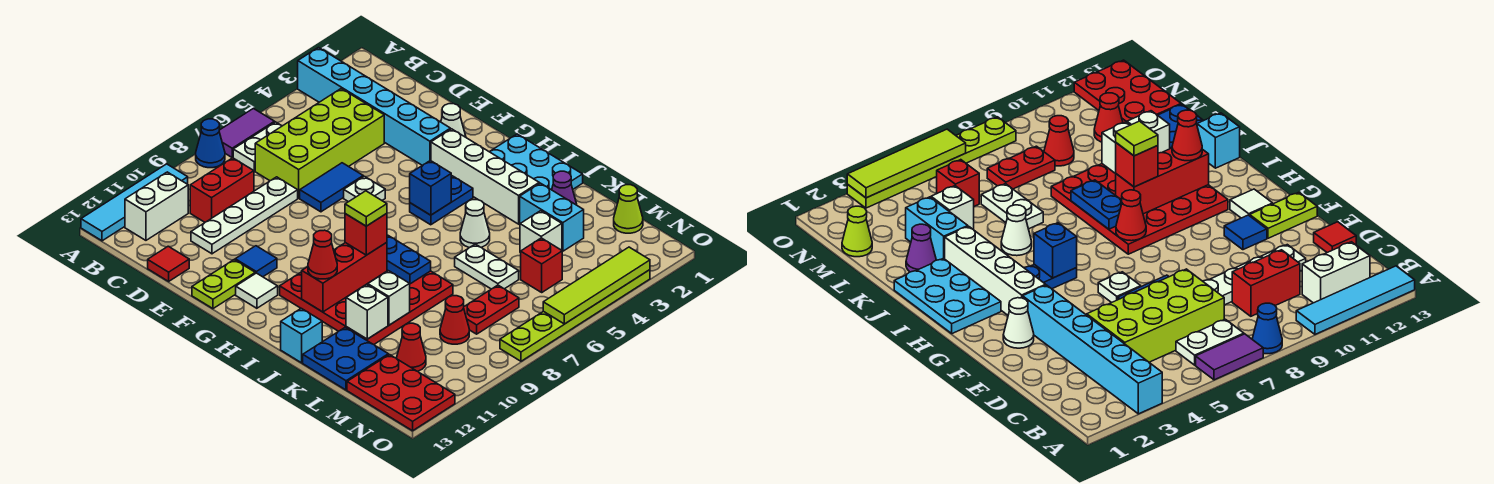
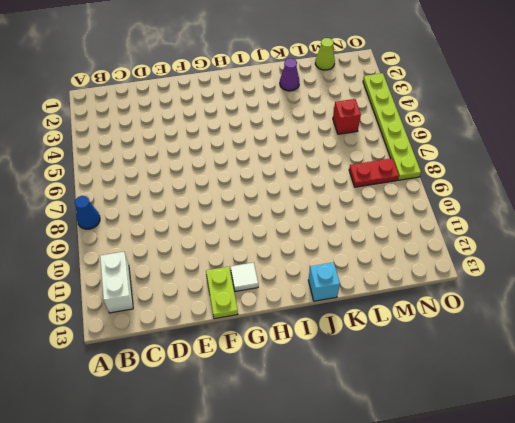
red 1x2 plate [349,158,399,187] -> red 1x2 plate turned to [464,285,519,334]
none -> cyan 1x6 brick [298,48,450,165]
none -> purple 1x2 tile [219,109,275,158]
none -> cyan 1x4 tile [81,164,188,241]
none -> white 1x2 plate [233,122,282,171]

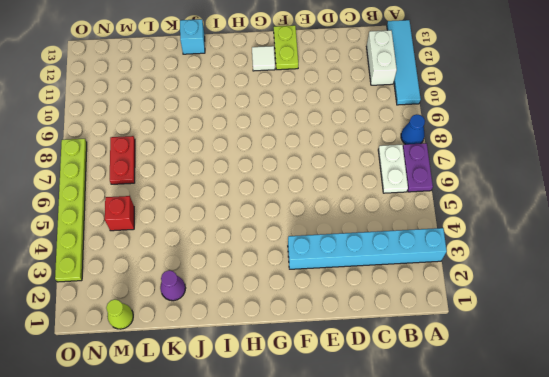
purple 1x2 plate [403,143,433,192] -> purple 1x2 tile [219,109,275,158]
none -> lime 2x4 brick [255,89,384,198]
none -> red 1x2 brick [190,158,254,222]
none -> white 1x4 plate [191,177,298,254]
none -> red 1x1 tile [148,246,189,281]

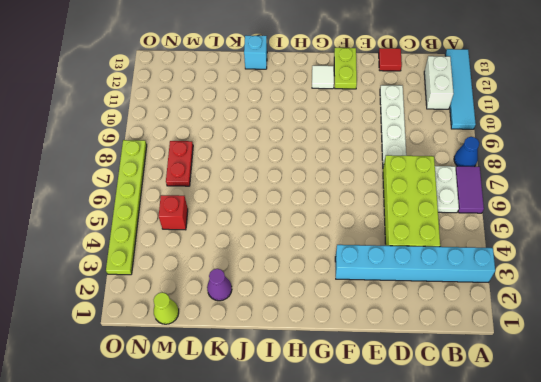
none -> red 1x2 brick [190,158,254,222]
none -> blue 1x2 tile [300,163,363,212]
none -> white 1x1 cone [441,104,466,137]
none -> white 1x1 plate [344,176,385,202]

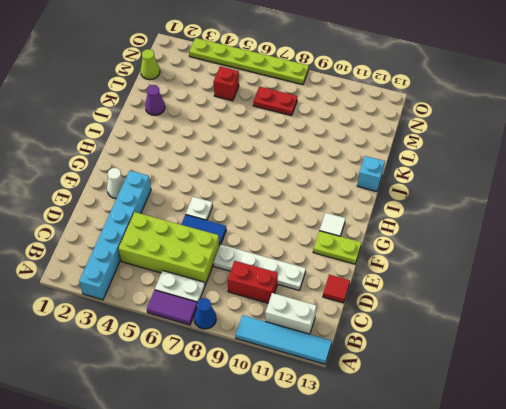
none -> blue 1x1 tile [235,246,277,277]
none -> white 1x4 brick [431,129,539,224]
none -> cyan 2x3 plate [489,134,583,190]
none -> blue 1x2 plate [410,176,473,225]

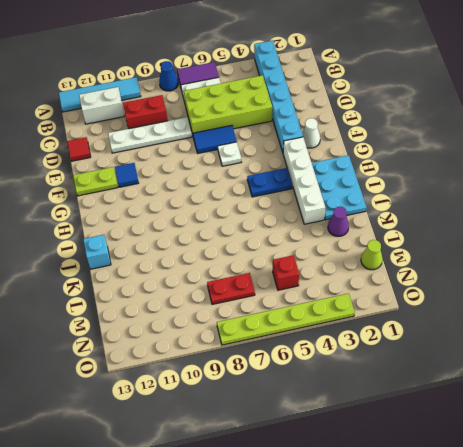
none -> white 1x1 tile [236,273,278,308]
none -> red 4x4 plate [280,270,453,344]
none -> white 1x1 cone [460,200,490,248]
none -> cyan 1x2 brick [520,183,584,251]

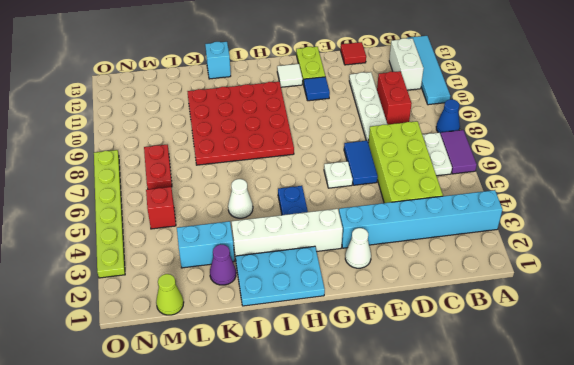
none -> white 1x2 plate [455,244,519,289]
none -> blue 2x2 plate [303,328,388,390]
none -> white 1x1 brick [520,211,562,253]
none -> red 1x1 cone [440,296,469,344]

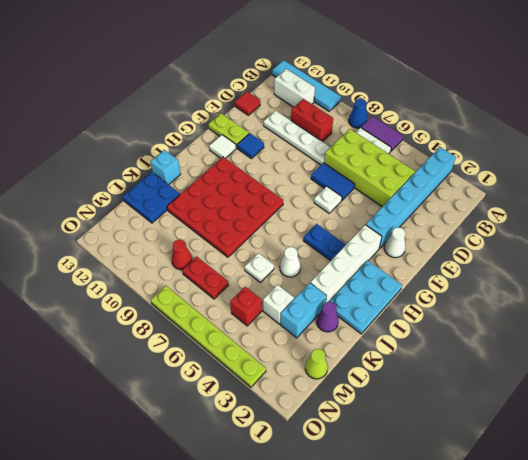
white 1x1 plate [245,253,274,282] -> white 1x2 plate [455,244,519,289]
none -> red 1x1 cone [397,323,426,371]
none -> red 2x3 plate [347,355,455,431]
none -> blue 1x1 brick [410,161,451,215]
none -> red 1x1 cone [1116,190,1146,241]

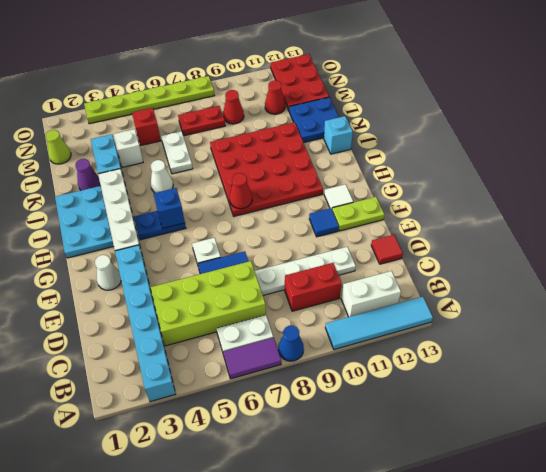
none -> blue 1x2 plate [387,235,431,284]
none -> red 1x3 brick [302,242,387,312]
none -> white 1x1 brick [368,271,410,325]
none -> white 1x1 brick [346,284,388,339]

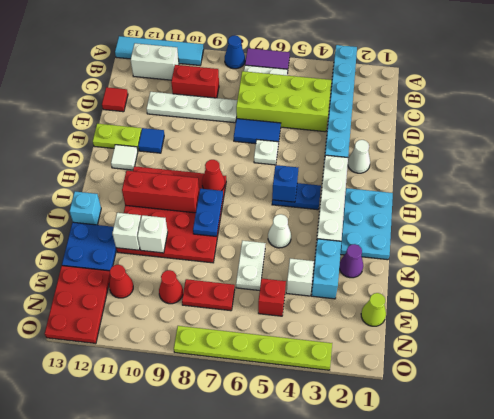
none -> lime 1x4 tile [543,247,650,324]
none -> red 1x1 brick [345,213,387,255]
none -> red 1x1 cone [308,230,337,279]
none -> lime 1x1 tile [345,191,387,226]

